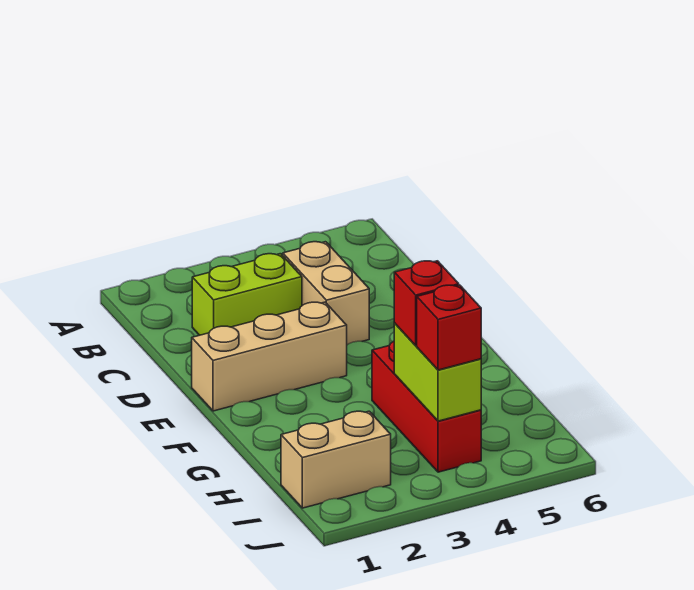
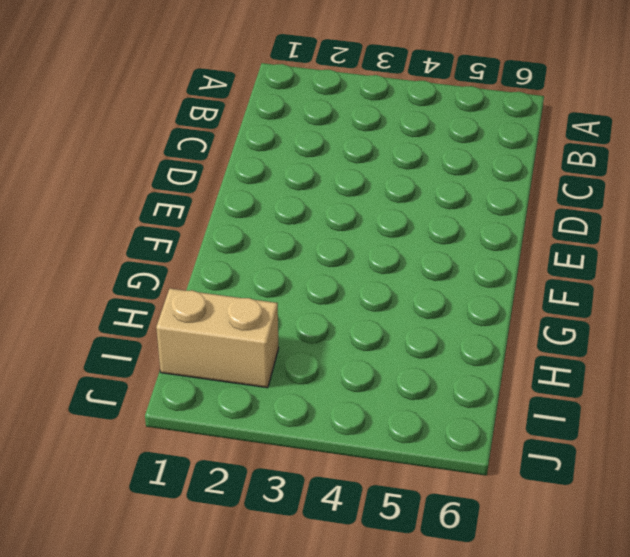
none -> lime 1x2 brick [192,254,302,335]
none -> tan 1x2 brick [283,242,369,345]

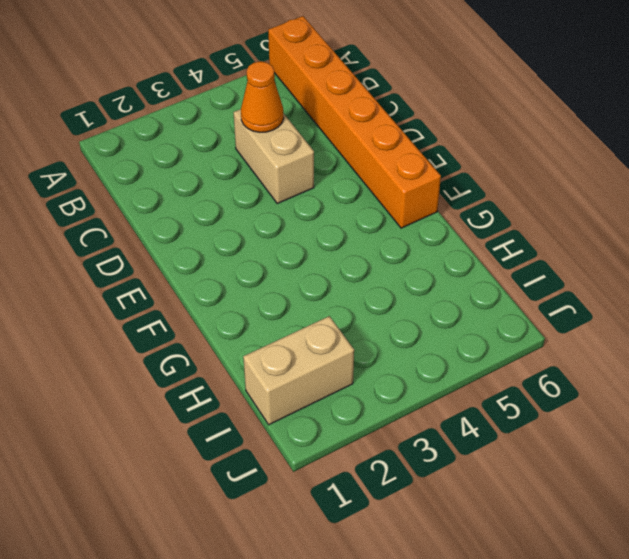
orange 1x6 brick [268,16,441,228] -> none
orange 1x1 cone [241,61,284,132] -> none
none -> lime 1x2 brick [192,254,302,335]
none -> tan 1x3 brick [192,302,347,411]

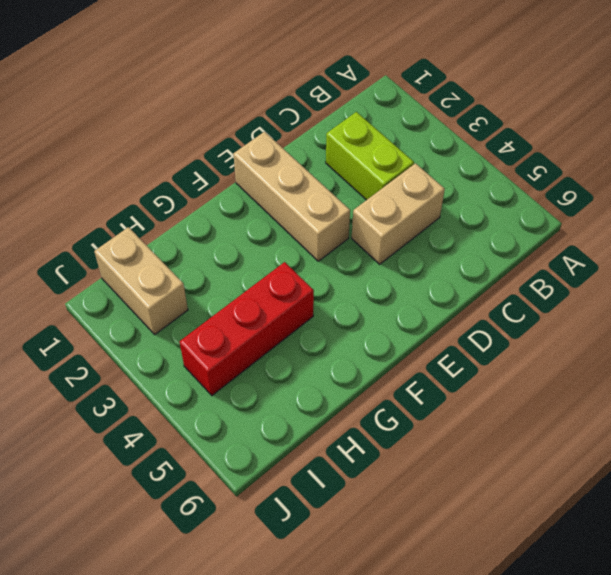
none -> lime 1x2 brick [394,324,481,421]
none -> red 1x1 brick [394,261,459,346]

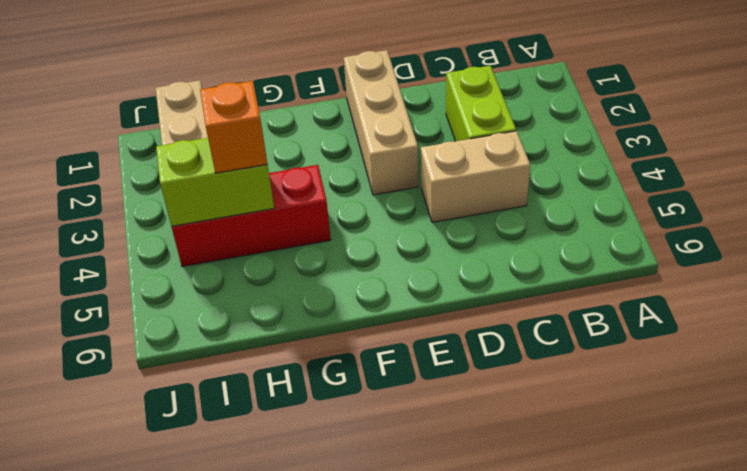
orange 1x1 brick [200,81,267,173] -> red 1x1 brick [394,261,459,346]
none -> red 1x1 brick [417,285,481,370]

